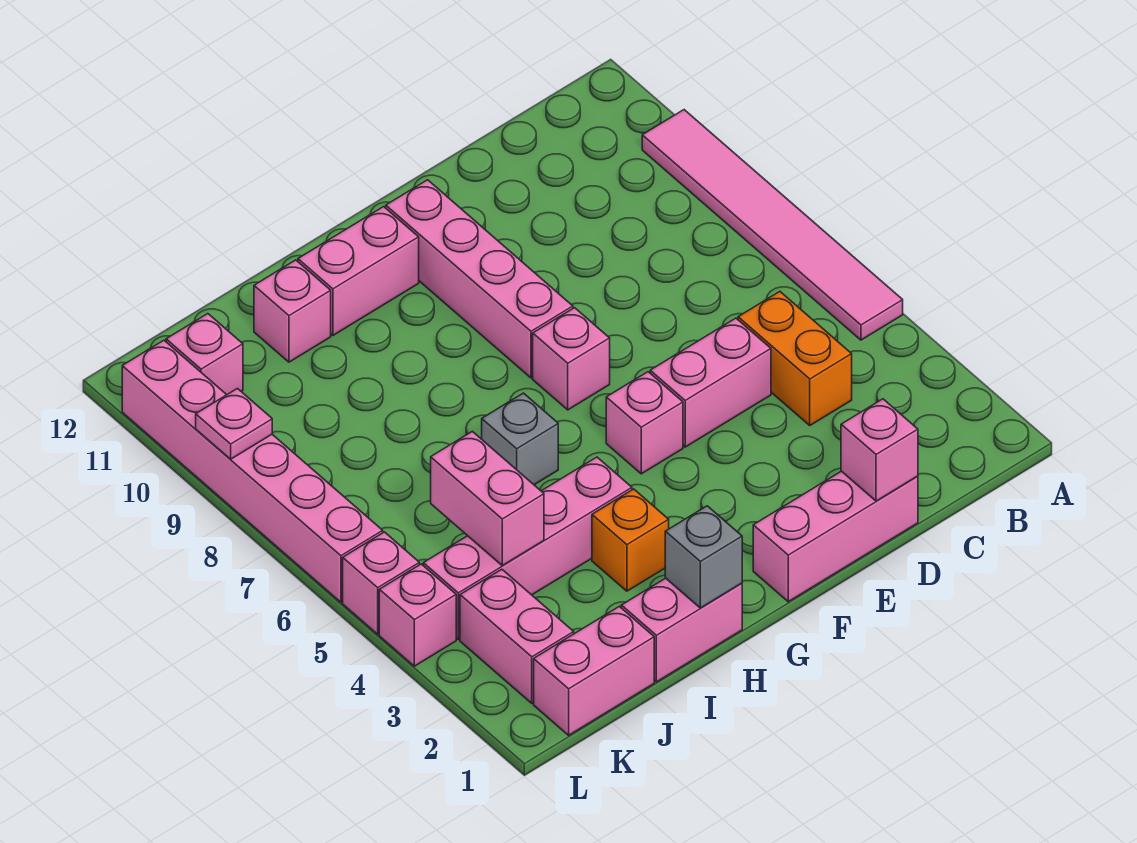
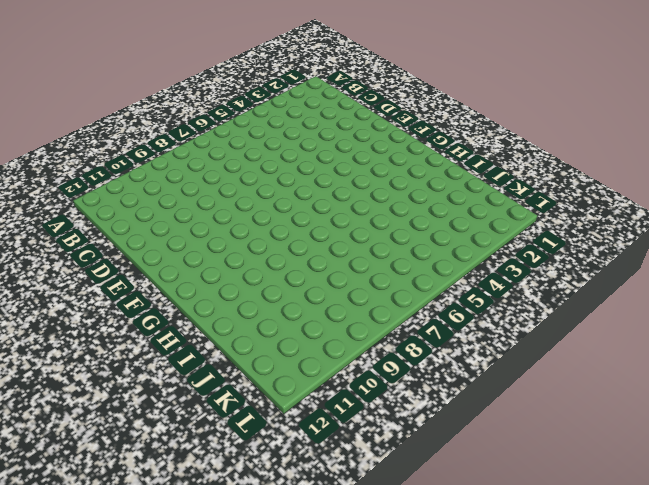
none -> pink 1x6 tile [642,110,903,340]
none -> orange 1x2 brick [738,292,852,425]
none -> pink 1x3 brick [753,471,918,602]

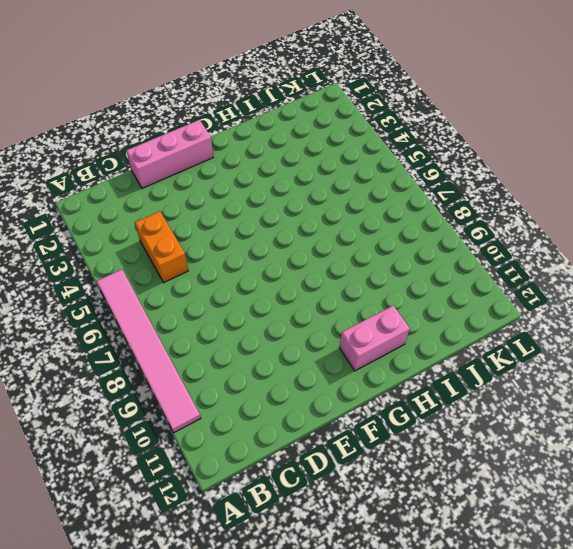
none -> pink 1x2 brick [650,318,771,447]
none -> pink 1x1 brick [606,372,683,474]
none -> pink 1x1 brick [533,308,610,410]

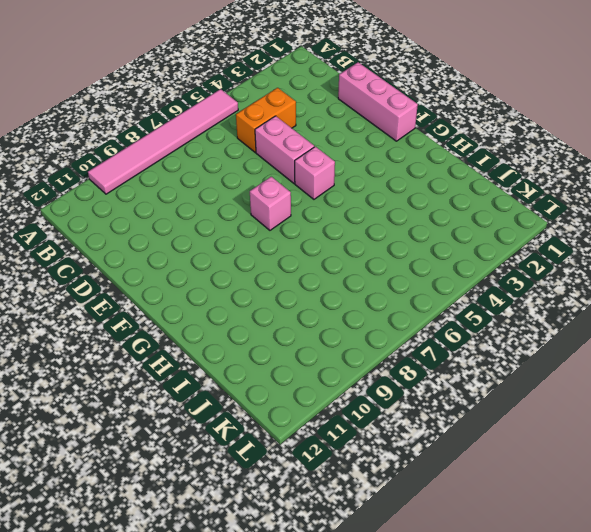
none -> pink 1x4 brick [386,180,573,378]
none -> pink 1x2 brick [298,207,419,335]
none -> pink 1x2 brick [621,578,742,682]

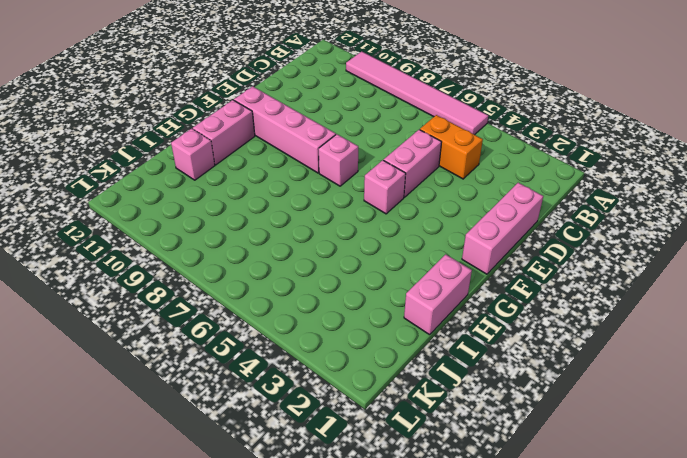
none -> orange 1x1 brick [592,489,669,591]
none -> pink 1x4 brick [423,457,632,639]
none -> grey 1x1 brick [482,393,558,485]

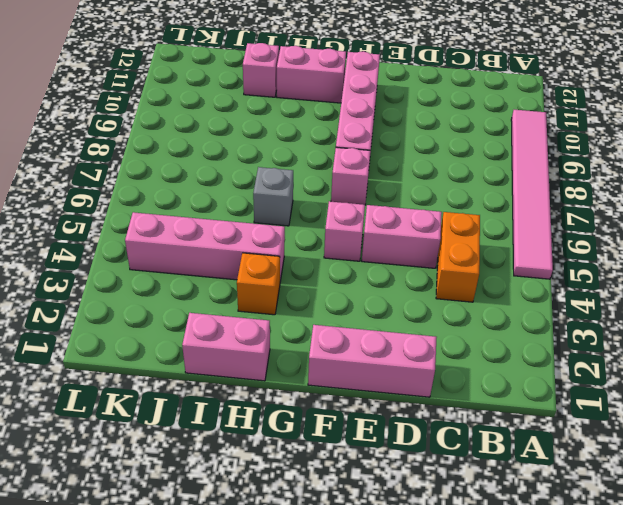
none -> pink 1x2 brick [534,606,654,735]
none -> pink 1x2 brick [460,569,574,703]
none -> pink 1x1 brick [166,314,243,394]

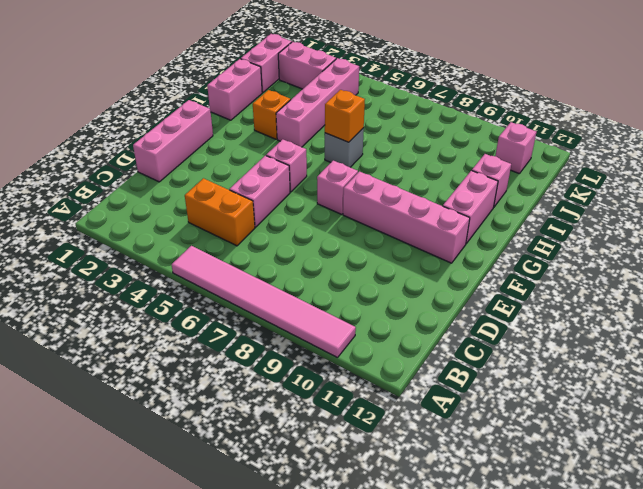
orange 1x1 brick [325,90,365,142] -> none
none -> pink 1x1 brick [379,564,456,666]
none -> pink 1x1 brick [343,532,419,634]
none -> pink 1x6 brick [122,340,383,602]

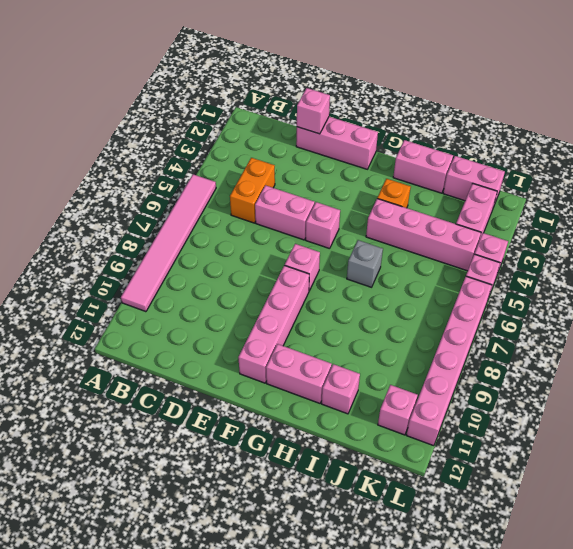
none -> grey 1x1 brick [665,506,742,608]
none -> pink 1x2 brick [431,431,544,565]
none -> pink 1x1 plate [196,389,272,459]

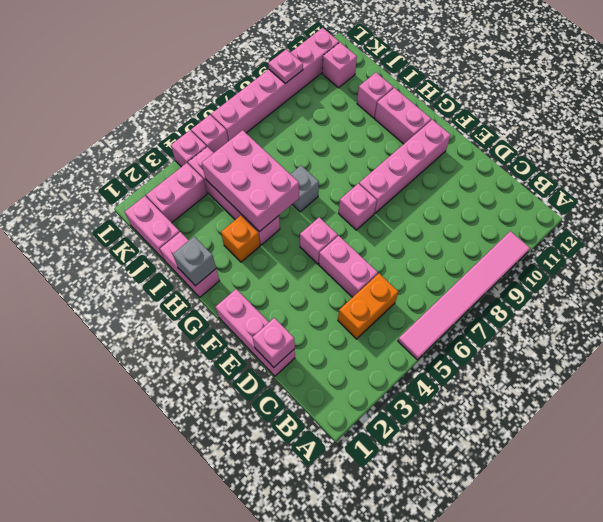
pink 2x3 brick [202,130,299,232] -> pink 1x2 brick [431,431,544,565]

